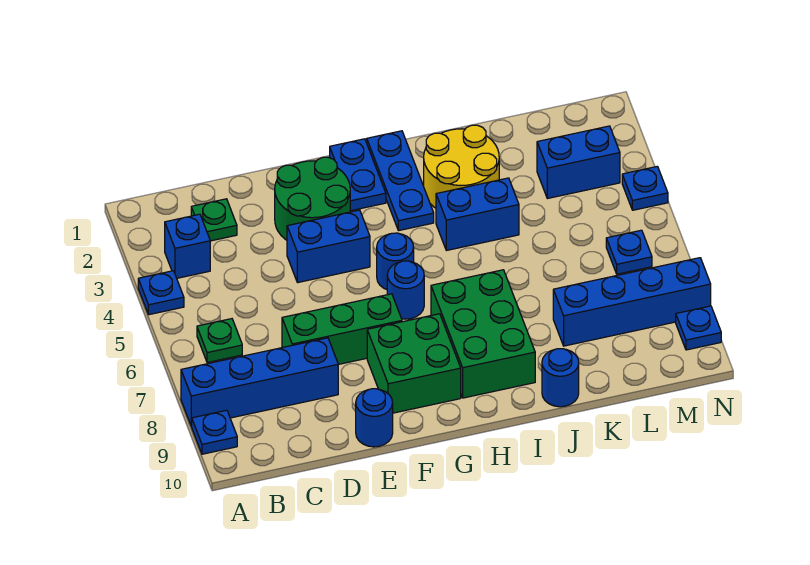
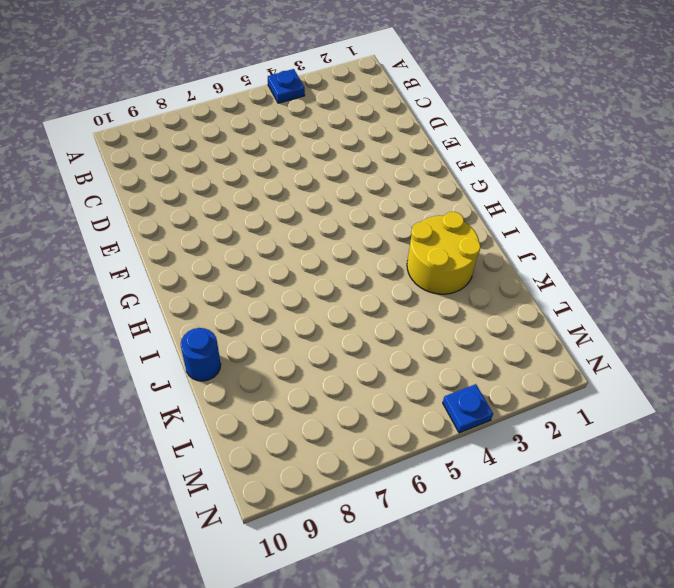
none -> blue 1x4 brick [181,338,338,426]
none -> blue 1x1 plate [192,410,237,454]
none -> blue 1x1 brick [165,214,210,278]

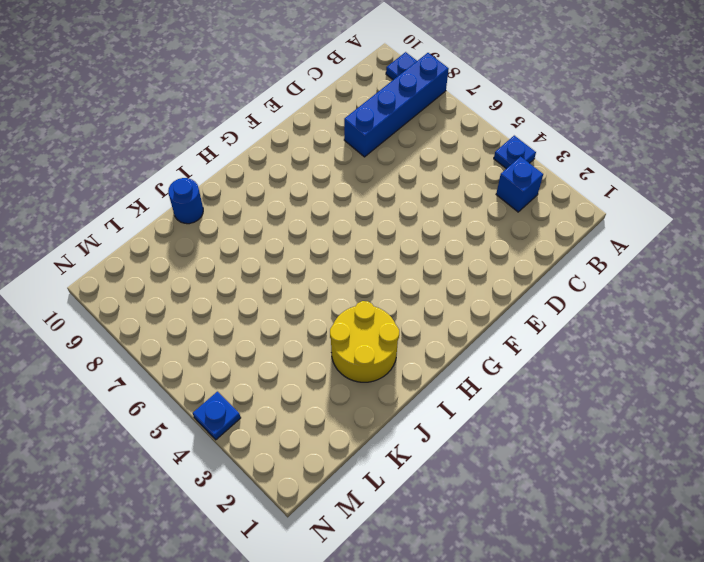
none -> green 1x1 plate [197,319,242,363]
none -> green 1x1 plate [191,199,237,241]
none -> green 1x3 brick [282,294,402,365]

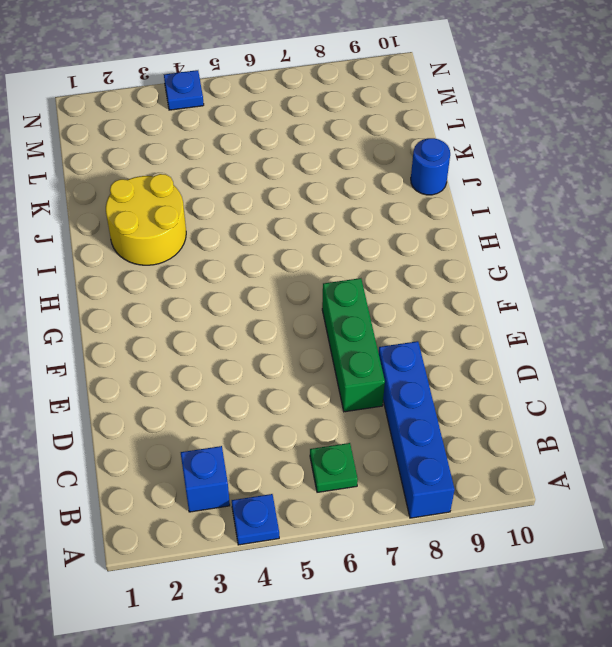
none -> blue 1x1 plate [192,410,237,454]
none -> green 1x1 plate [191,199,237,241]
none -> green 2x2 round brick [275,157,350,240]

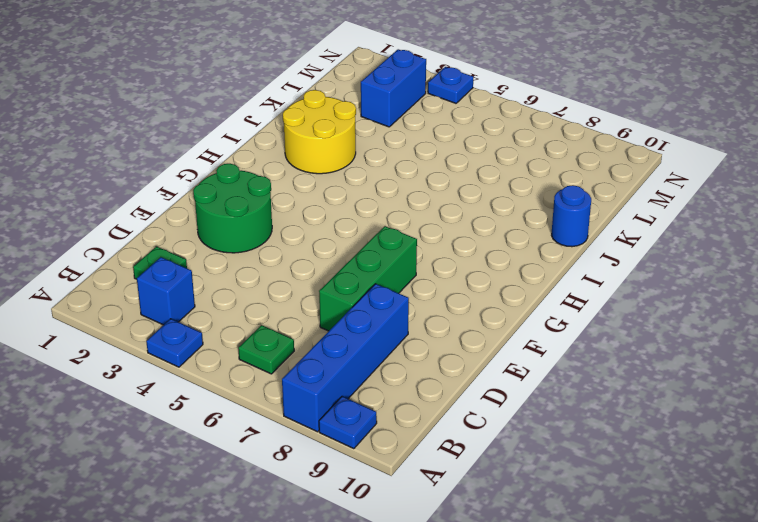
none -> blue 1x2 brick [287,210,370,283]
none -> blue 1x1 round brick [356,389,393,447]
none -> green 2x2 brick [367,314,461,413]

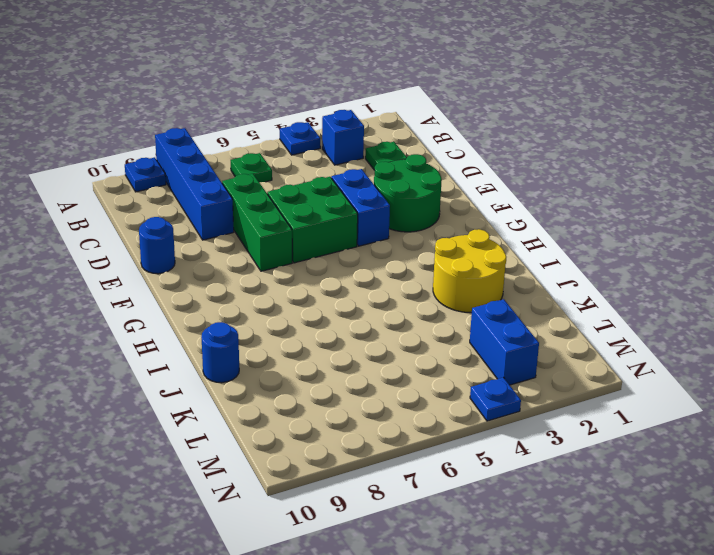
green 2x2 brick [268,177,358,263] -> green 2x2 brick moved to [367,314,461,413]
none -> blue 1x2 plate [330,139,386,211]
none -> blue 1x1 round brick [377,233,414,289]
none -> blue 1x1 round brick [387,261,424,319]

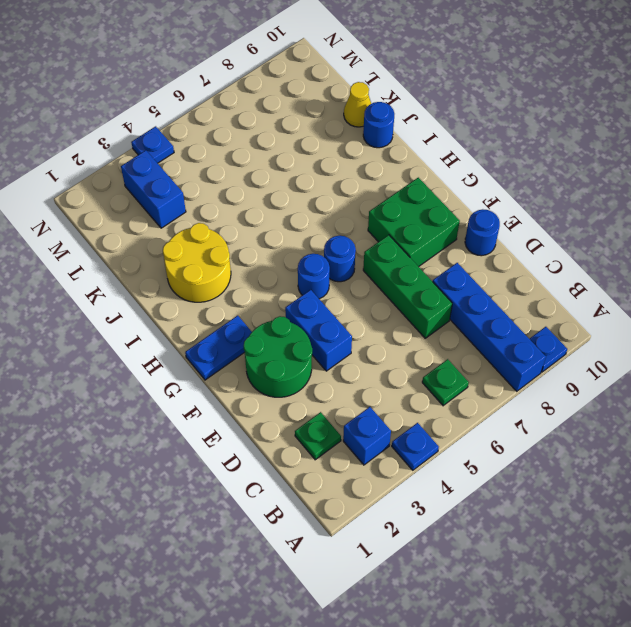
yellow 1x1 cone [344,82,371,127] -> none
none -> blue 1x3 plate [367,131,434,231]
none -> green 2x3 brick [431,270,535,398]
none -> blue 1x2 brick [436,178,519,250]

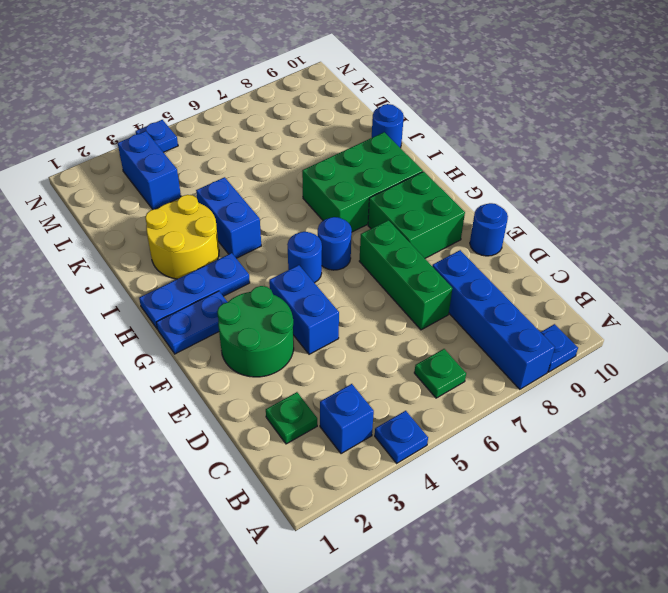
none -> blue 1x4 brick [553,258,711,346]
none -> blue 1x1 plate [606,230,652,274]
none -> blue 1x1 plate [676,306,721,350]

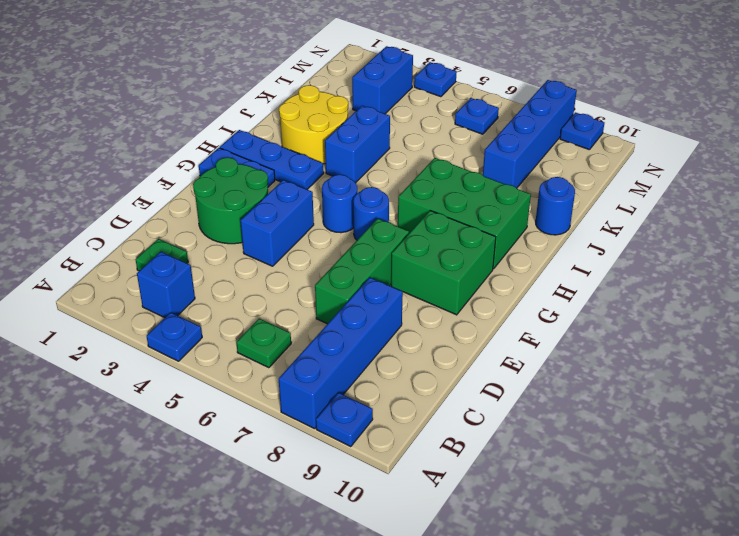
none -> blue 1x1 round brick [356,389,393,447]

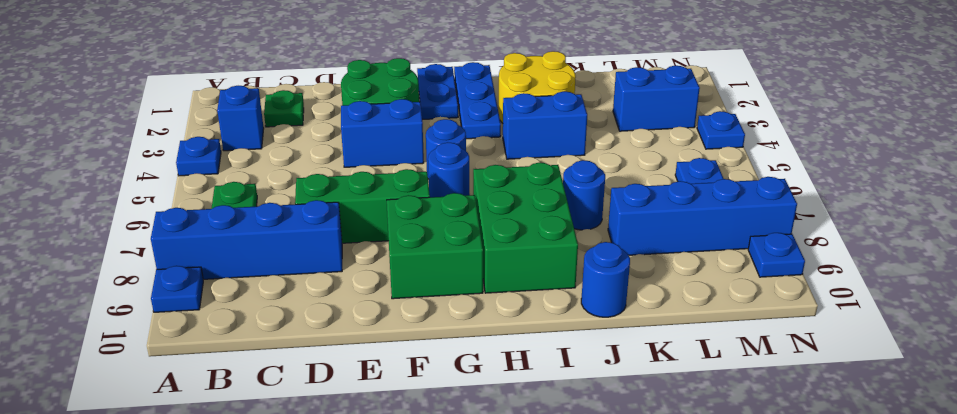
blue 1x1 round brick [563,160,605,230] -> blue 1x1 round brick moved to [356,389,393,447]

